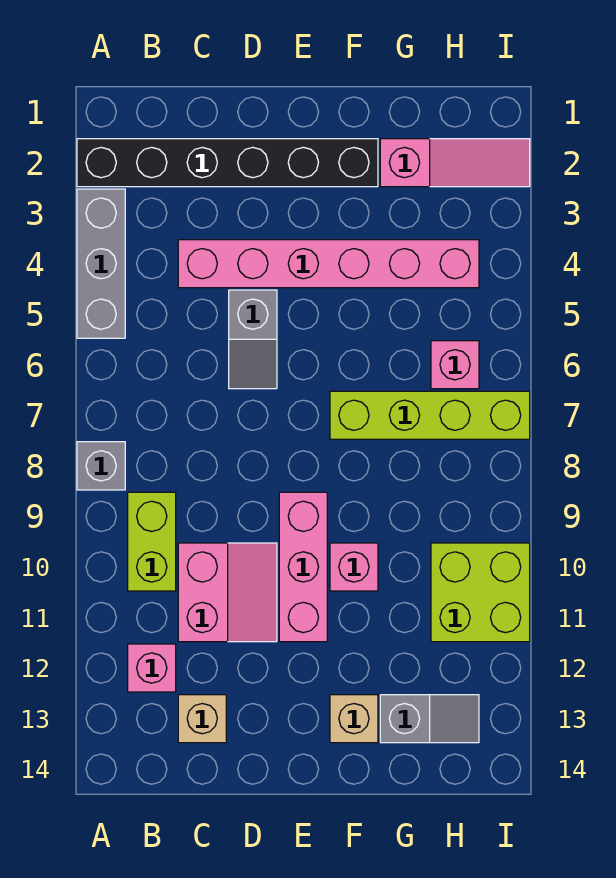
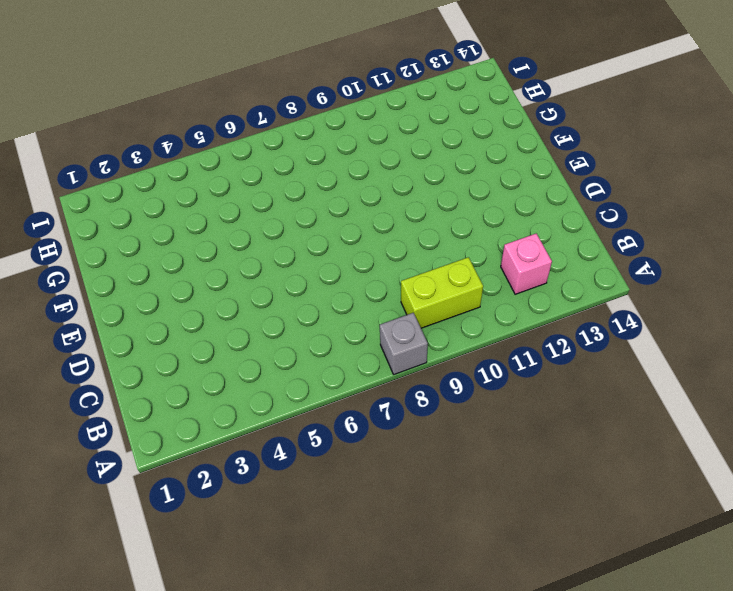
none -> black 1x6 brick [77,139,378,187]
none -> grey 1x3 brick [77,189,125,338]
none -> pink 1x6 brick [178,240,479,288]

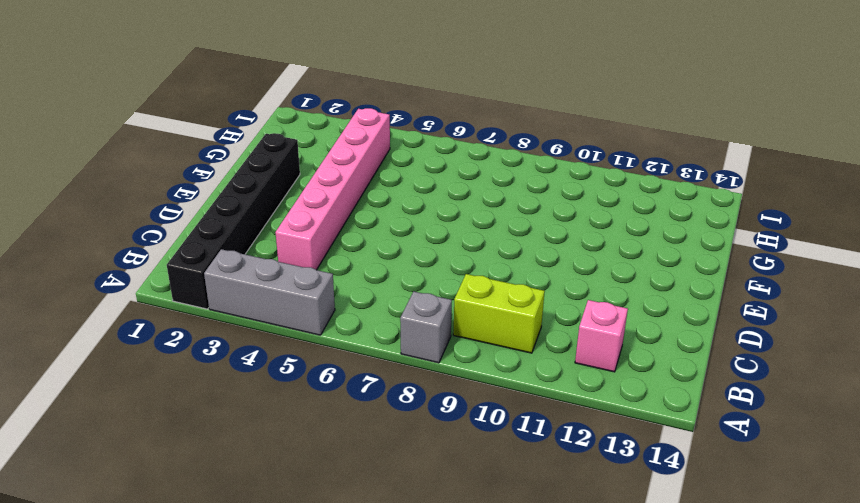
none -> pink 2x2 slope [178,543,277,642]
none -> tan 1x1 brick [178,695,226,743]
none -> grey 1x2 slope [229,290,277,389]

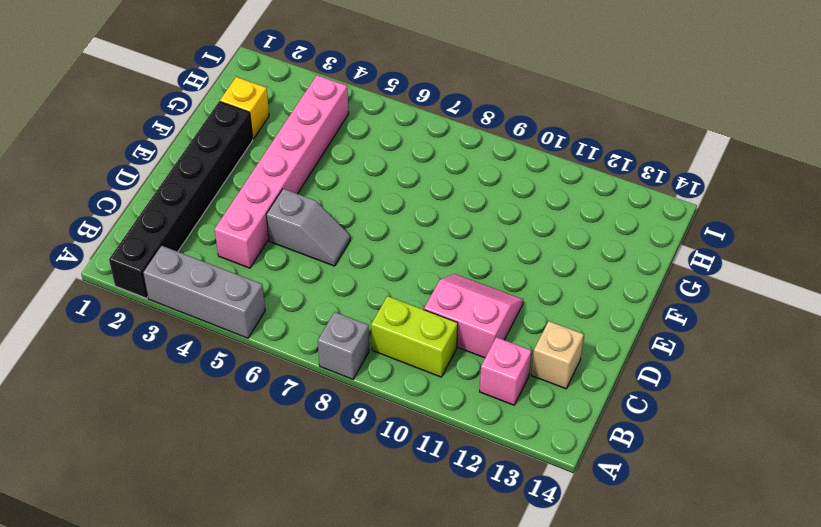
yellow 1x1 brick [220,77,269,139] -> pink 1x3 slope [380,139,530,187]
none -> pink 1x3 brick [279,492,327,642]
none -> lime 1x4 brick [330,391,530,439]
none -> pink 1x1 brick [330,543,378,591]

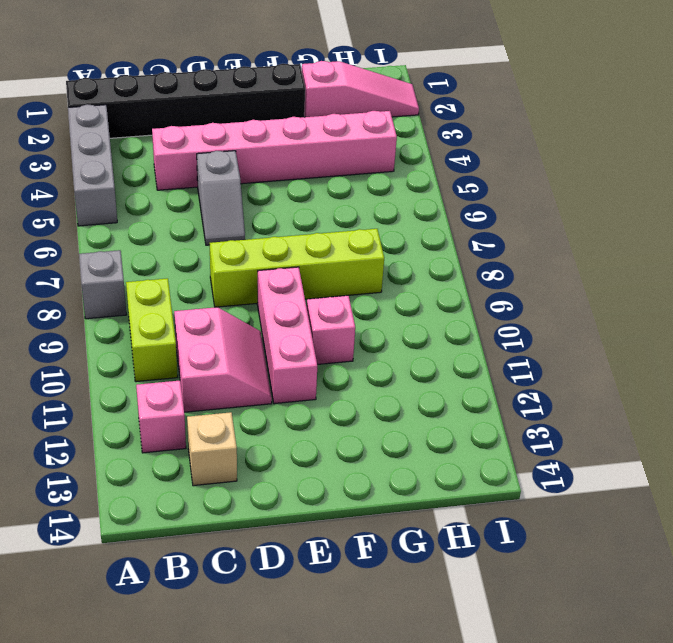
lime 1x4 brick [210,229,384,307] -> lime 1x4 brick moved to [330,391,530,439]
none -> tan 1x1 brick [330,695,378,743]
none -> grey 1x2 slope [380,695,479,743]
none -> pink 1x1 brick [431,341,479,389]

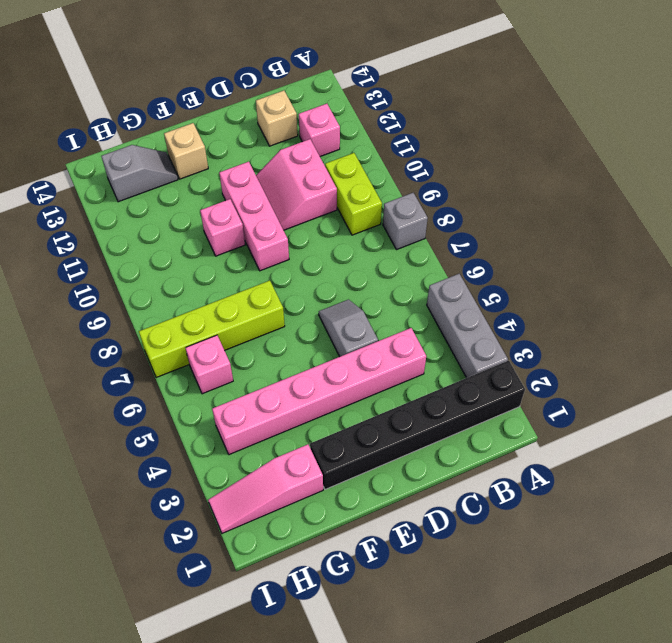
grey 1x2 slope [101,145,178,202] -> grey 1x2 slope turned to [380,695,479,743]
none -> lime 2x2 brick [431,543,530,642]

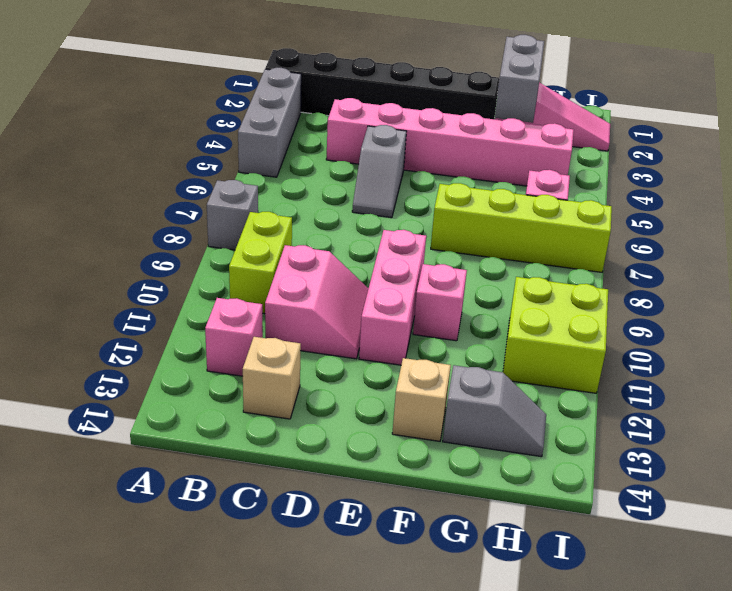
grey 1x2 brick [495,35,544,123] -> none

